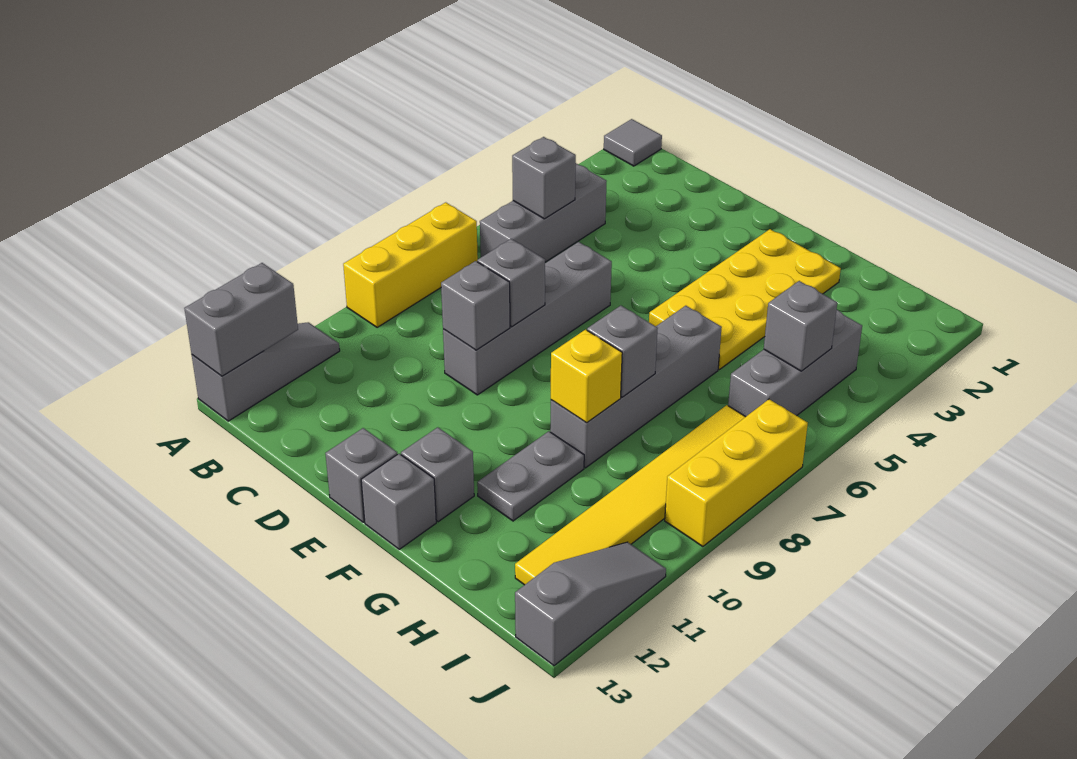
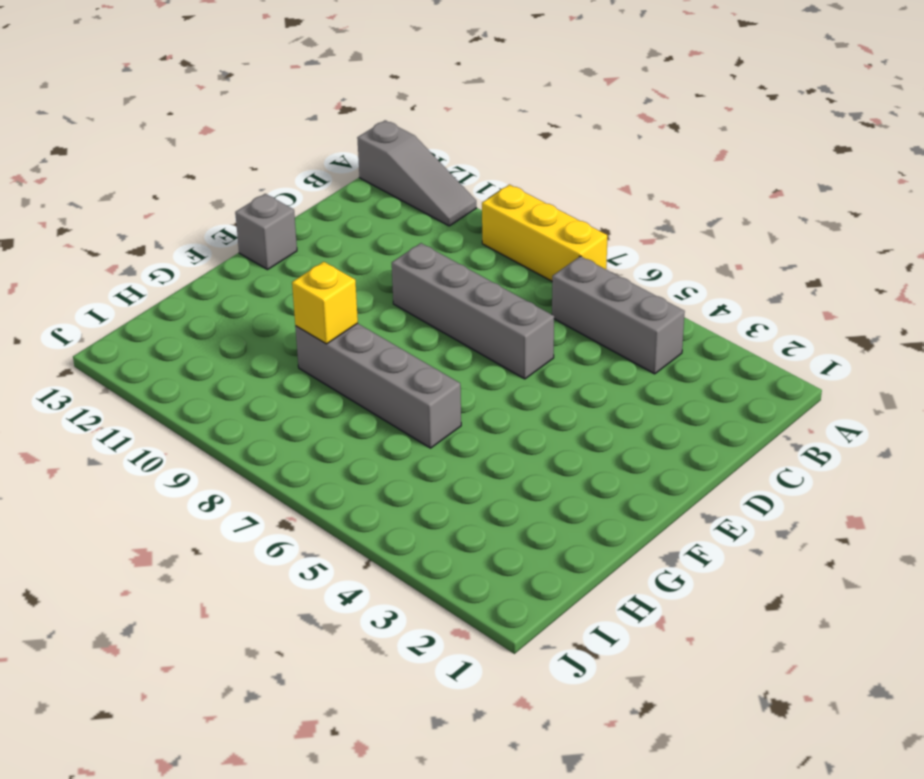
none -> grey 1x1 tile [604,119,662,166]
none -> yellow 2x4 plate [649,229,841,369]
none -> grey 1x1 brick [401,427,474,522]

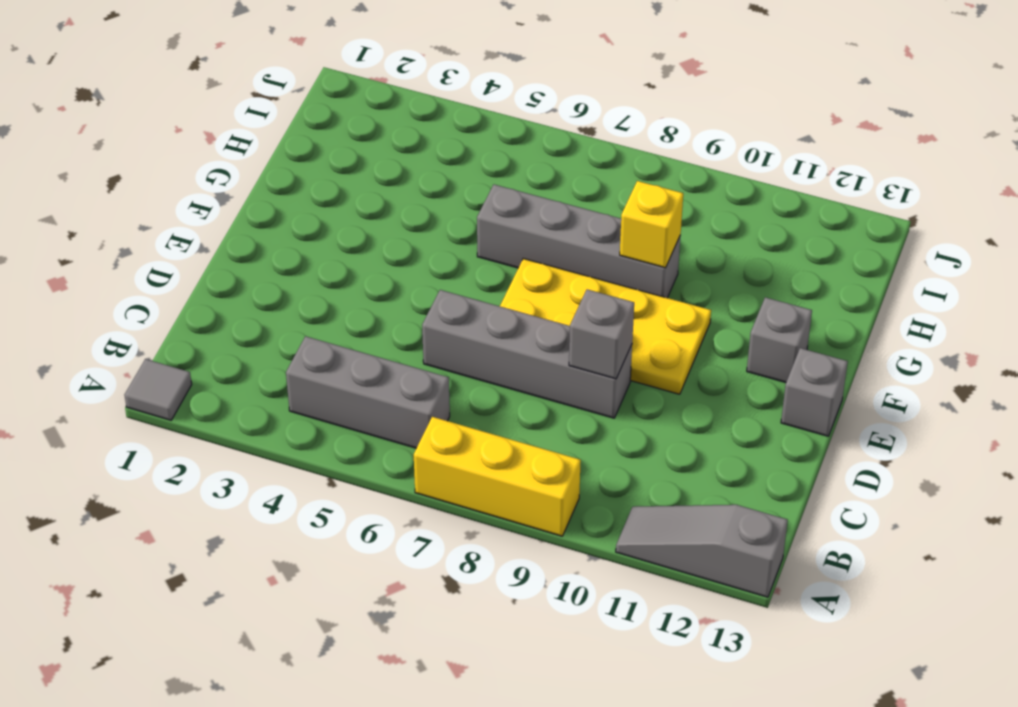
yellow 2x4 plate [500,259,711,394] -> yellow 2x4 plate moved to [649,229,841,369]
none -> grey 1x1 brick [361,454,436,549]
none -> grey 1x2 plate [477,431,584,521]
none -> grey 1x3 brick [728,310,862,417]

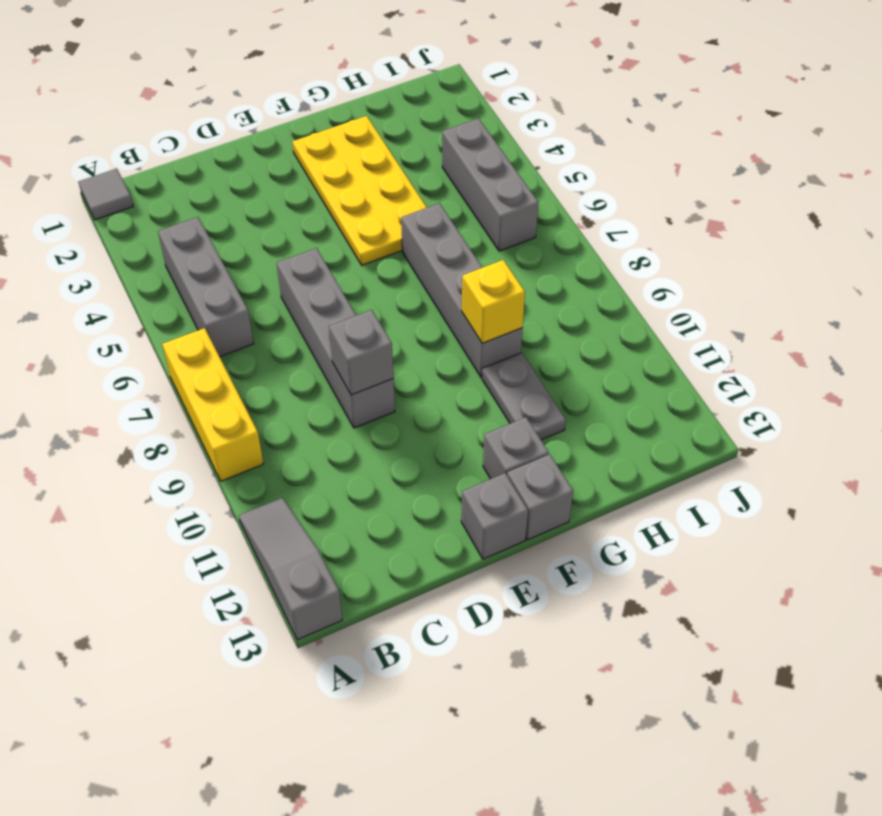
none -> yellow 1x6 tile [515,405,745,585]
none -> yellow 1x3 brick [665,399,808,547]
none -> grey 1x3 slope [515,542,666,666]

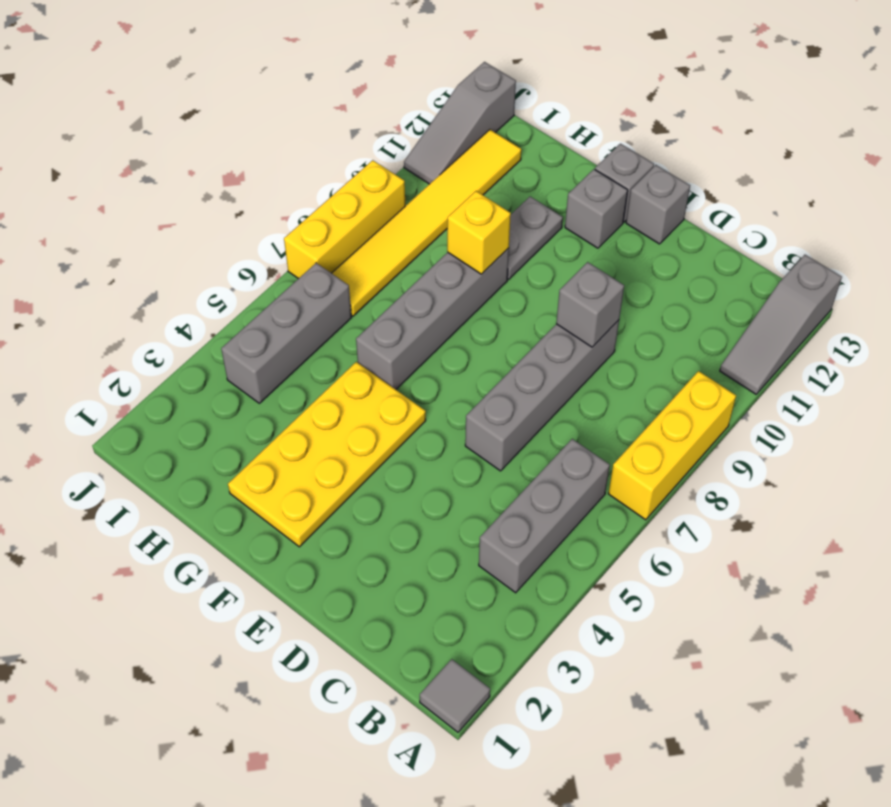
none -> grey 1x2 brick [184,263,298,376]
none -> grey 1x1 brick [512,137,576,219]
none -> grey 1x1 brick [477,239,545,327]

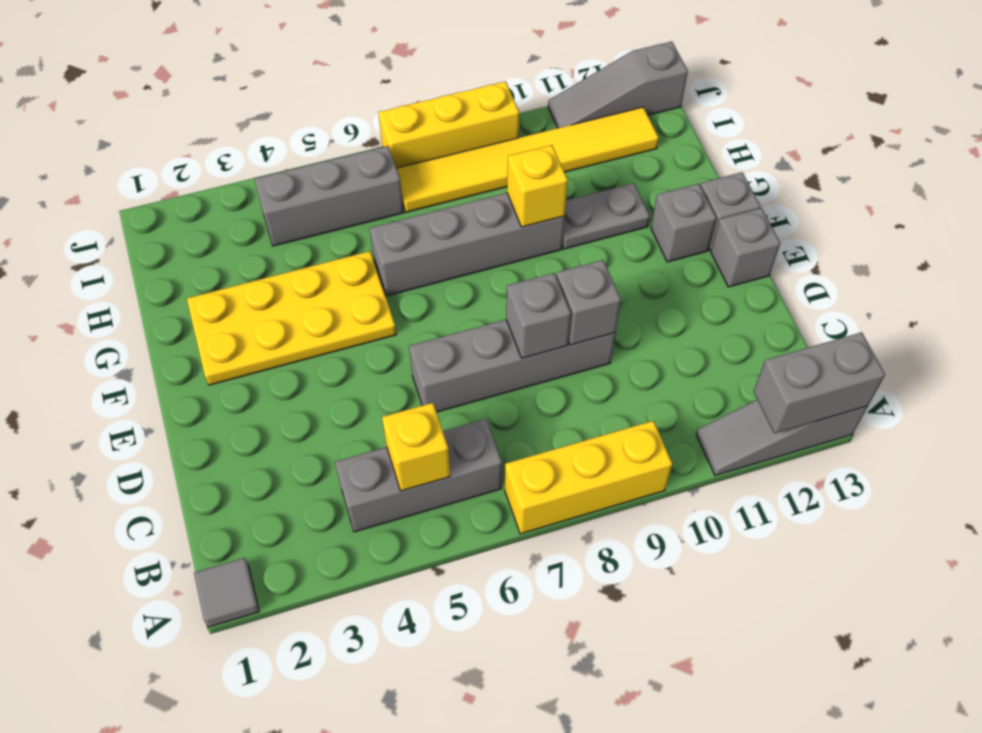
yellow 1x1 brick [382,403,450,491] -> grey 1x1 brick [512,137,576,219]
none -> grey 1x1 brick [587,306,658,397]
none -> grey 1x1 brick [764,281,837,371]

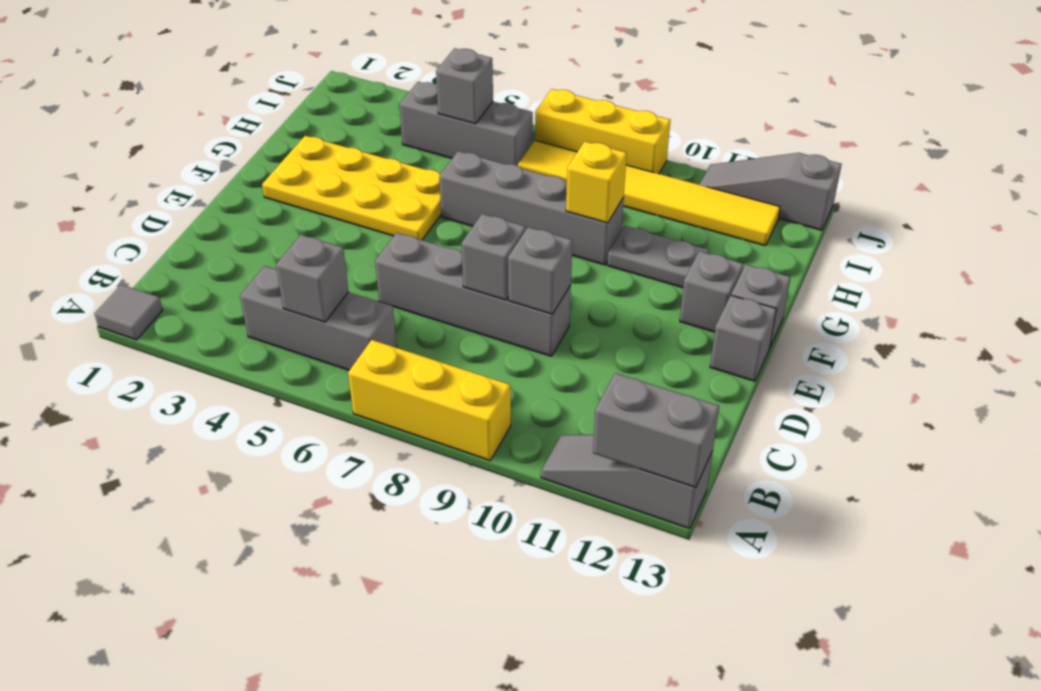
none -> grey 1x1 brick [587,306,658,397]

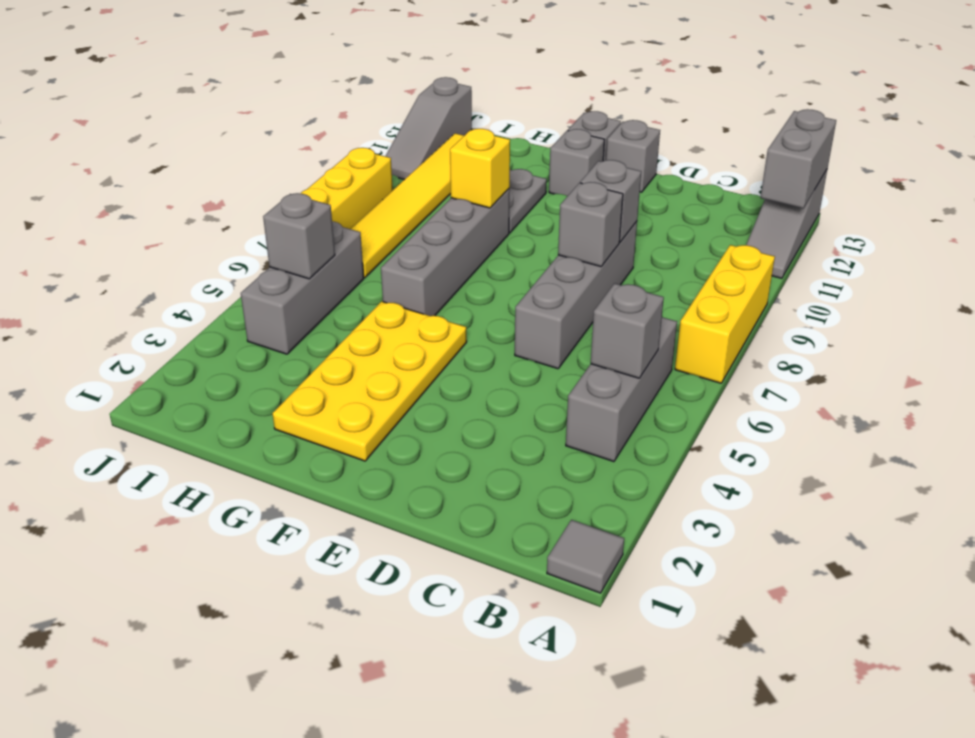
none -> grey 1x1 brick [587,306,658,397]

